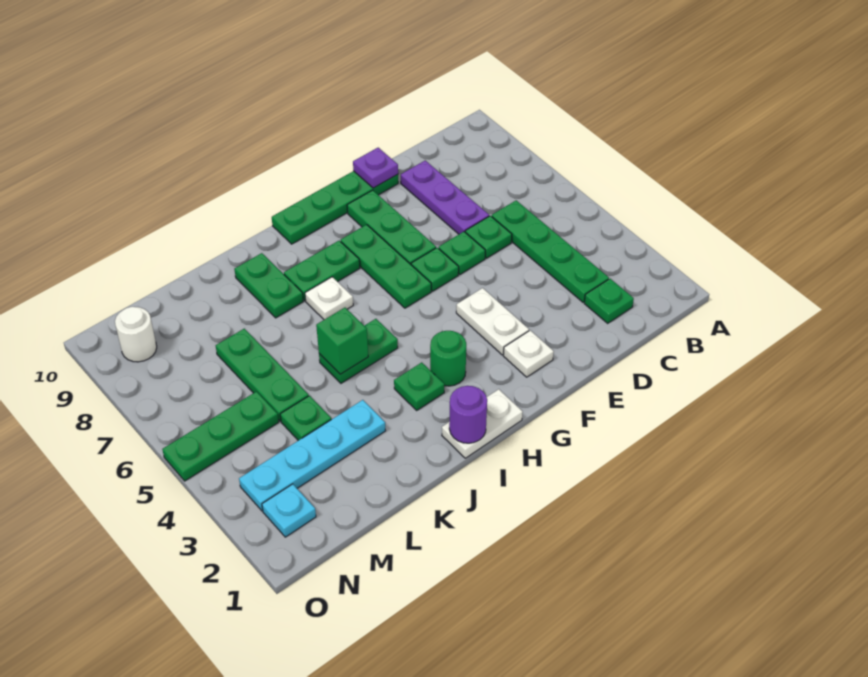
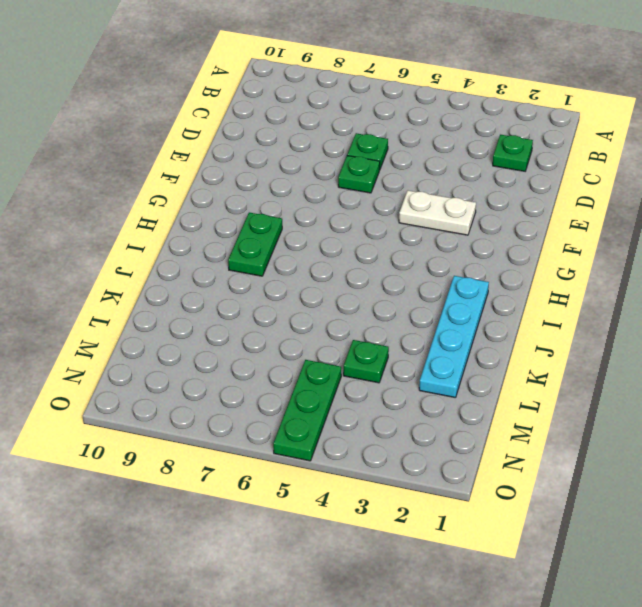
cyan 1x4 plate [419,276,489,398] -> cyan 1x4 plate moved to [239,400,385,511]
none -> green 1x4 plate [492,200,609,302]
none -> purple 1x3 plate [401,161,489,234]
none -> green 1x4 plate [272,171,398,244]

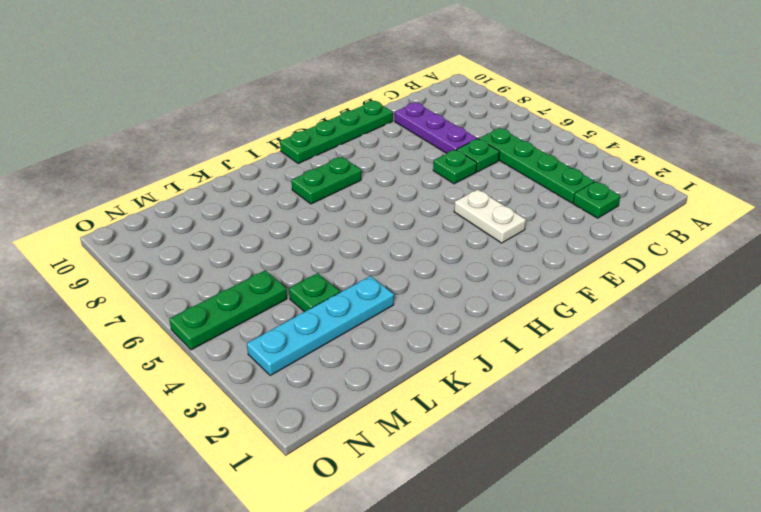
none -> white 1x1 plate [503,330,554,377]
none -> green 1x1 plate [411,248,459,291]
none -> green 1x3 plate [347,190,436,264]

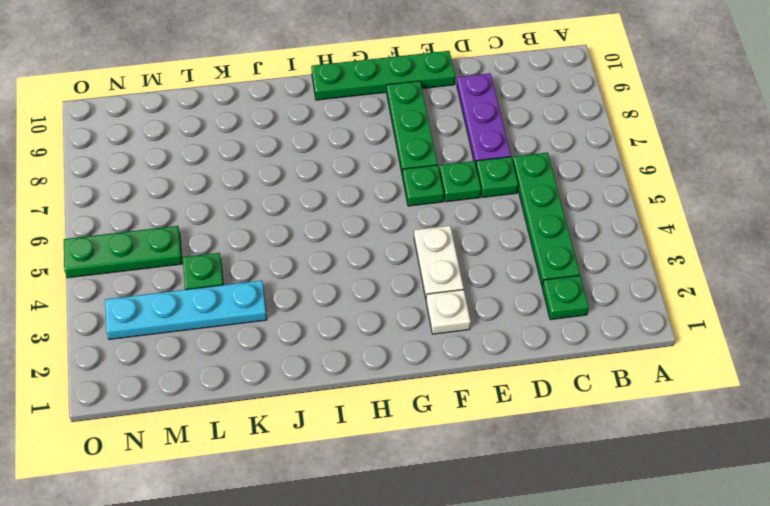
none -> green 1x3 plate [341,225,431,308]
none -> white 1x2 plate [442,389,523,458]
none -> green 1x1 round brick [430,331,466,386]

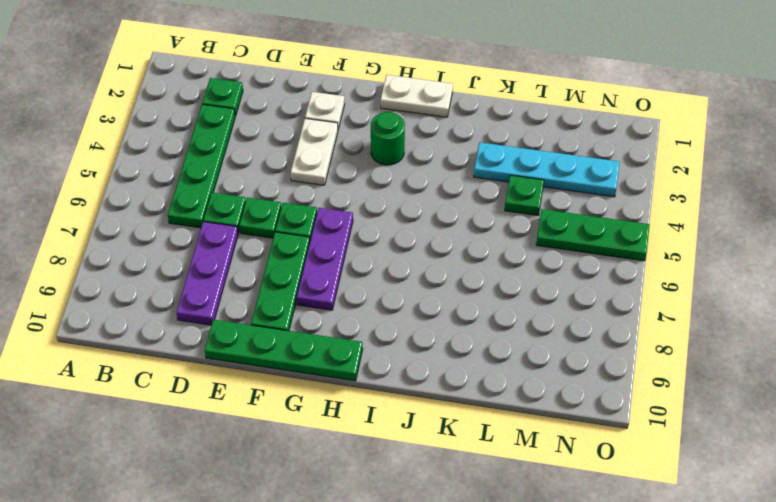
purple 1x3 plate [297,208,353,310] -> green 1x3 plate [341,225,431,308]
none -> green 1x2 plate [284,241,360,301]
none -> green 1x1 plate [394,362,444,410]
none -> green 1x2 plate [319,319,398,383]

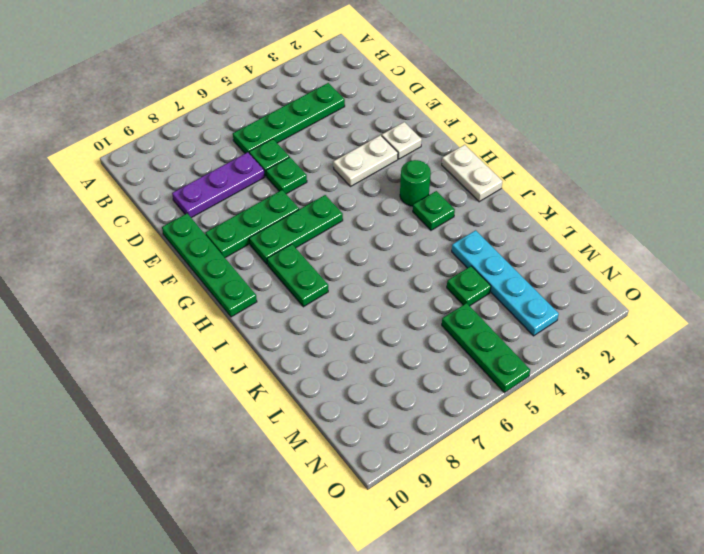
none -> green 1x1 plate [584,279,634,323]
none -> green 1x1 plate [411,248,459,291]
none -> green 1x2 plate [319,319,398,383]

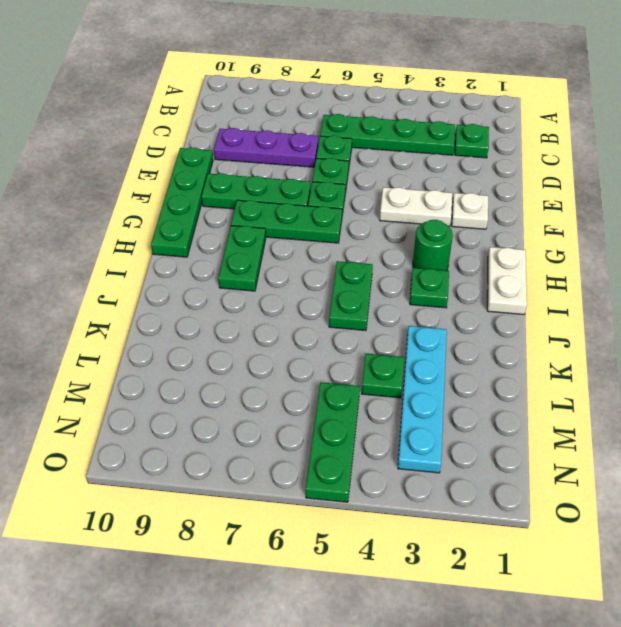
none -> white 1x1 plate [305,277,353,320]
none -> green 1x2 plate [234,253,303,318]
none -> green 1x3 plate [216,329,309,421]

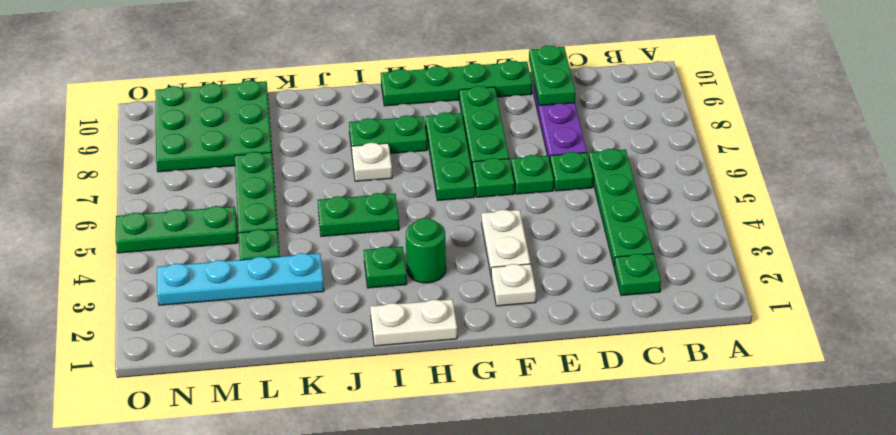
green 1x2 plate [529,46,575,106] -> green 1x2 plate moved to [234,253,303,318]
green 3x3 plate [155,80,272,172] -> white 1x1 round brick [115,307,157,362]
none -> cyan 1x1 plate [262,484,316,537]
none -> purple 1x1 plate [353,148,398,188]
none -> purple 1x1 round brick [449,386,487,443]

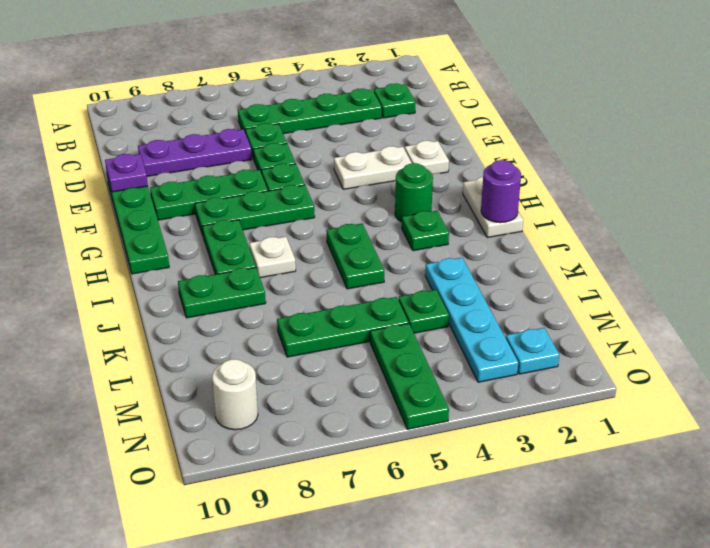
none -> green 1x1 brick [316,308,368,374]

